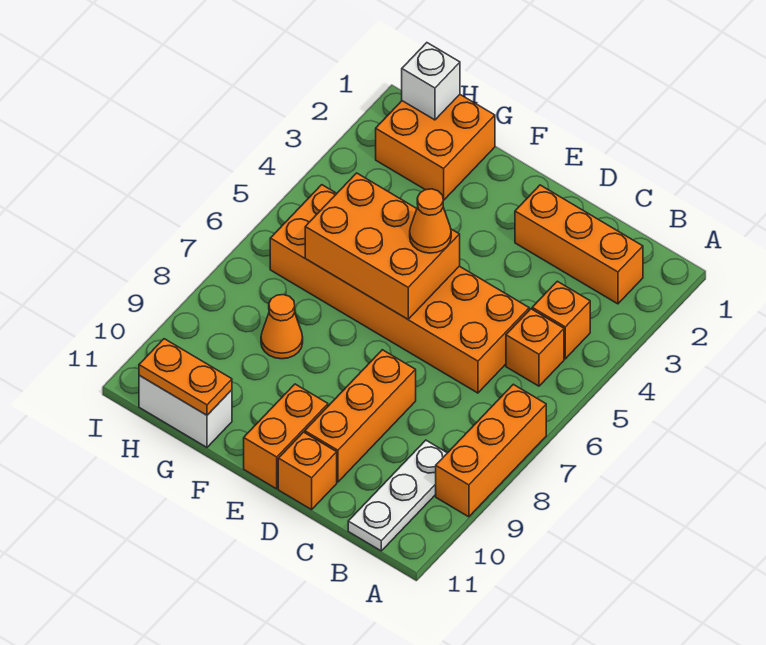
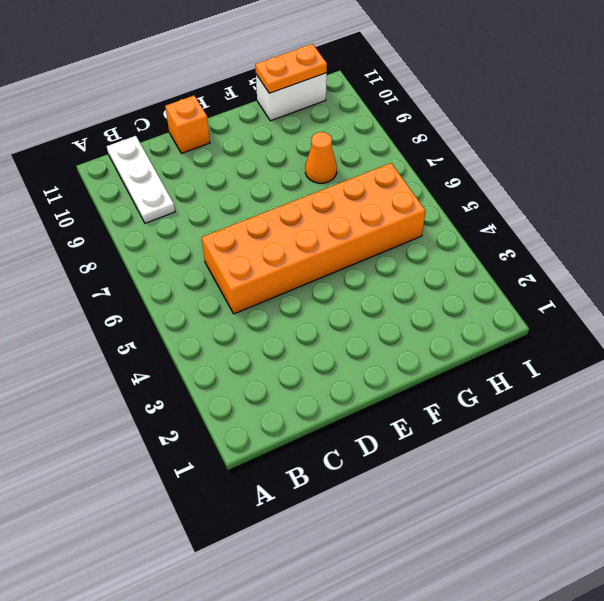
none -> orange 1x3 brick [436,384,546,517]
none -> orange 1x3 brick [515,185,643,304]
none -> orange 1x1 brick [532,281,590,359]

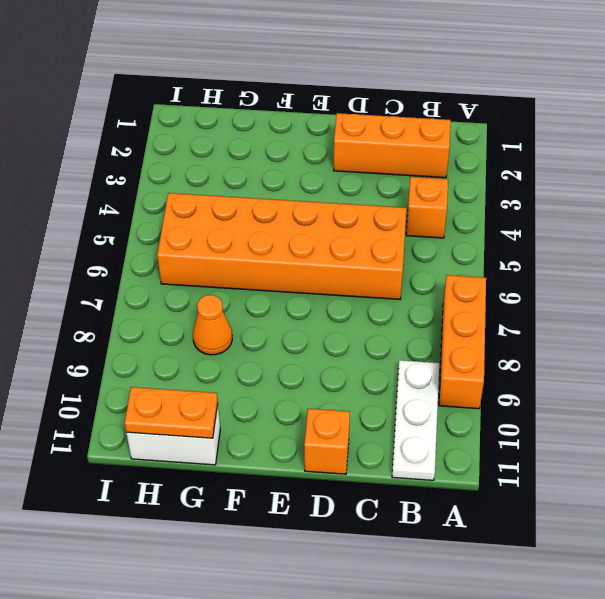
none -> orange 1x1 brick [506,309,564,386]
none -> orange 1x3 brick [305,350,416,482]
none -> orange 1x2 brick [244,384,328,489]

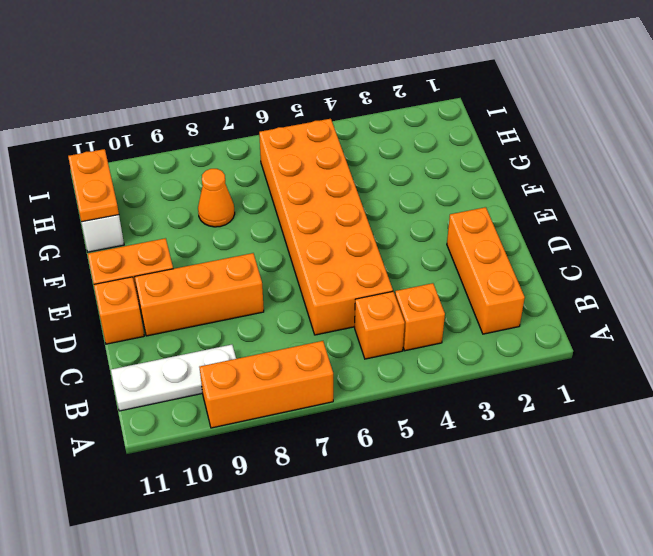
none -> orange 2x2 brick [376,95,495,200]
none -> orange 2x3 brick [305,173,460,319]
none -> white 1x1 brick [402,43,460,120]

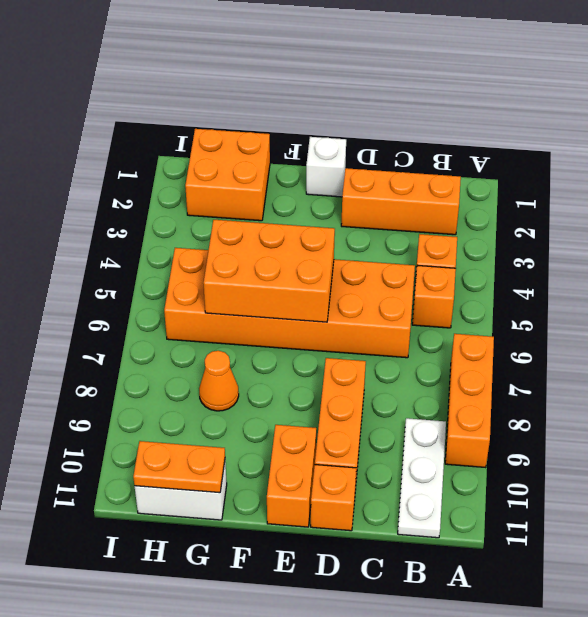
white 1x1 brick [306,137,346,197] -> white 1x1 brick moved to [402,43,460,120]
none -> orange 1x1 cone [410,189,451,253]

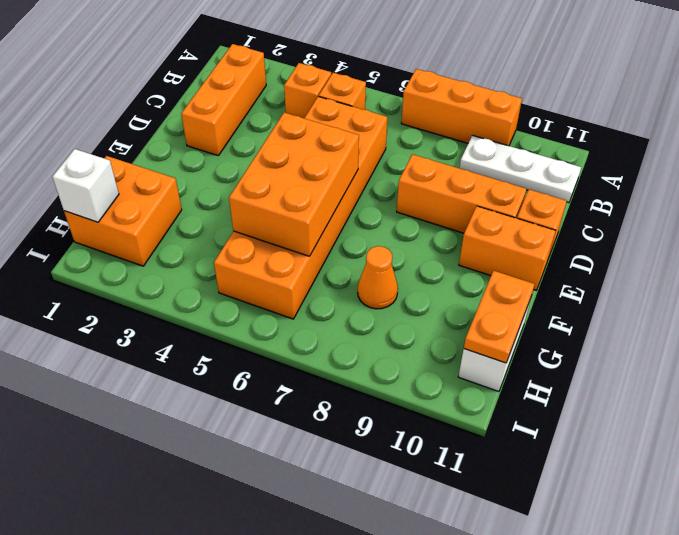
none -> orange 1x1 cone [410,189,451,253]

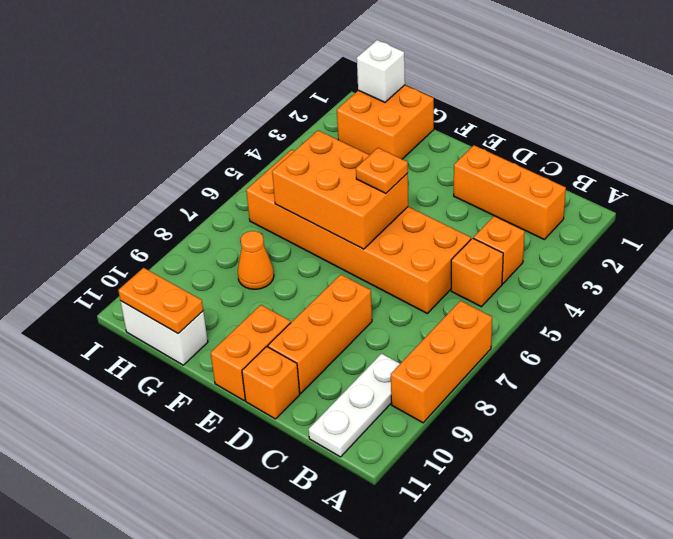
orange 1x1 plate [356,148,408,193] -> orange 1x1 cone [410,189,451,253]

